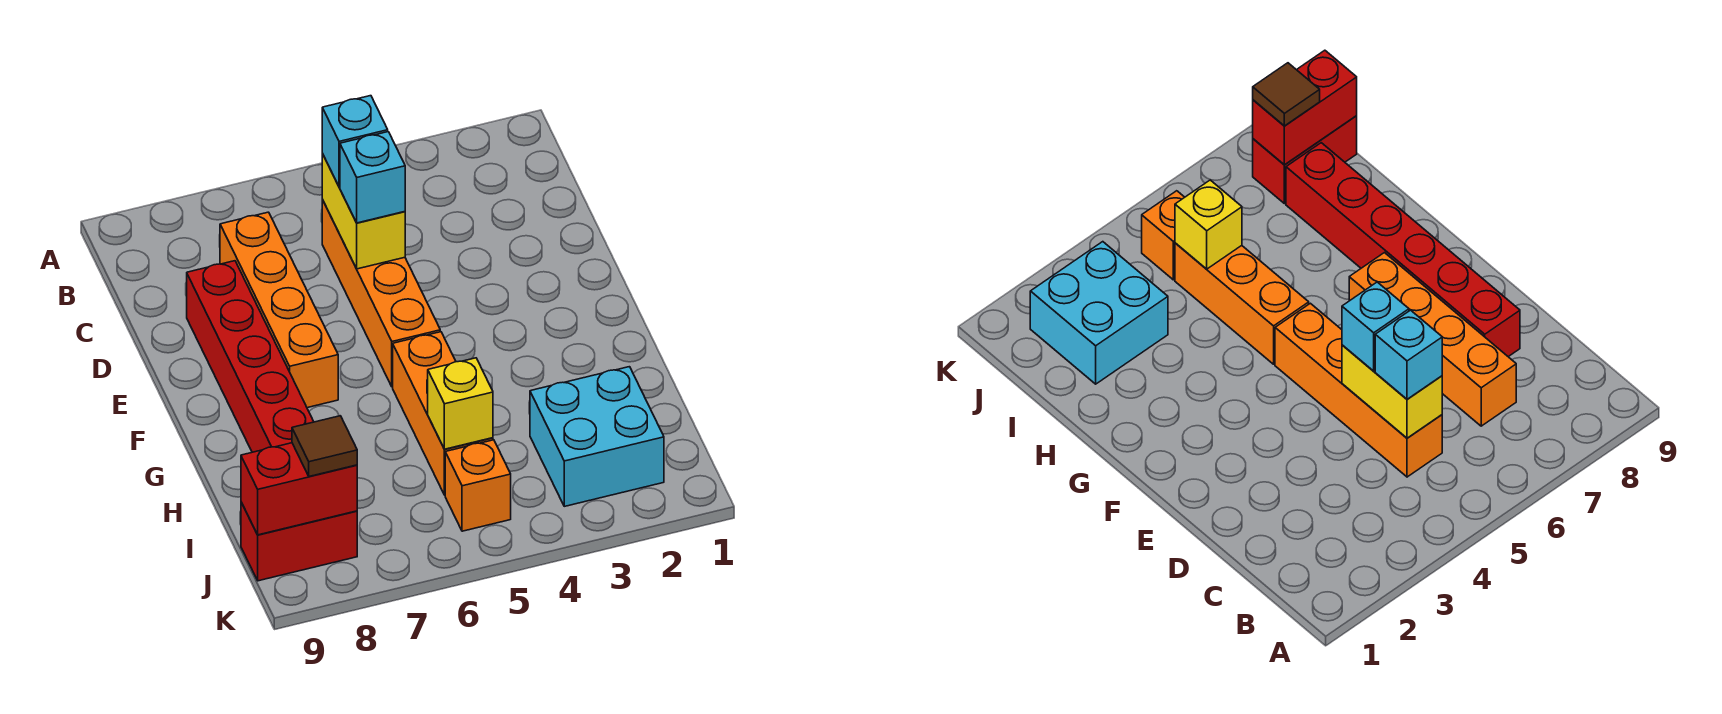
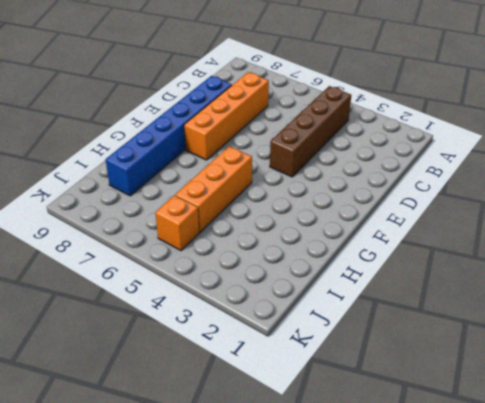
brown 1x4 brick [270,86,351,177] -> none
blue 1x6 brick [106,76,232,196] -> red 1x6 brick [187,261,314,452]
none -> orange 1x4 brick [322,200,440,387]
none -> cyan 2x2 brick [530,367,664,506]
none -> red 1x2 brick [241,502,357,581]

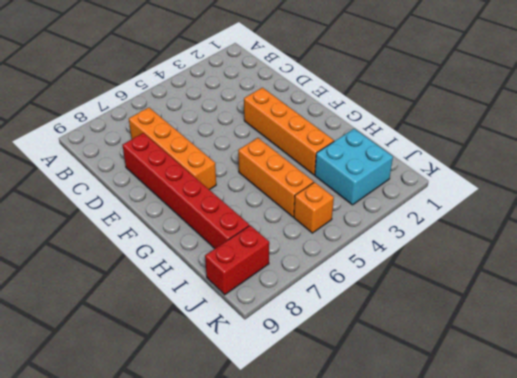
orange 1x4 brick [244,88,334,175] -> orange 1x4 brick moved to [322,200,440,387]
none -> yellow 1x2 brick [322,154,405,269]
none -> yellow 1x1 brick [428,358,493,449]
none -> red 1x2 brick [241,443,357,535]

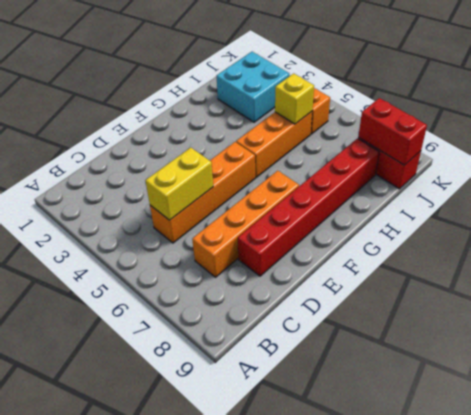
none -> cyan 1x1 brick [322,96,388,187]
none -> cyan 1x1 brick [340,132,405,223]
none -> brown 1x1 tile [292,416,357,476]

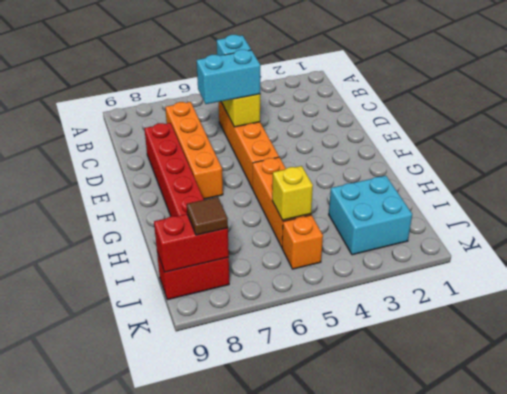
cyan 1x2 brick [197,50,260,104] -> cyan 1x1 brick [340,132,405,223]

